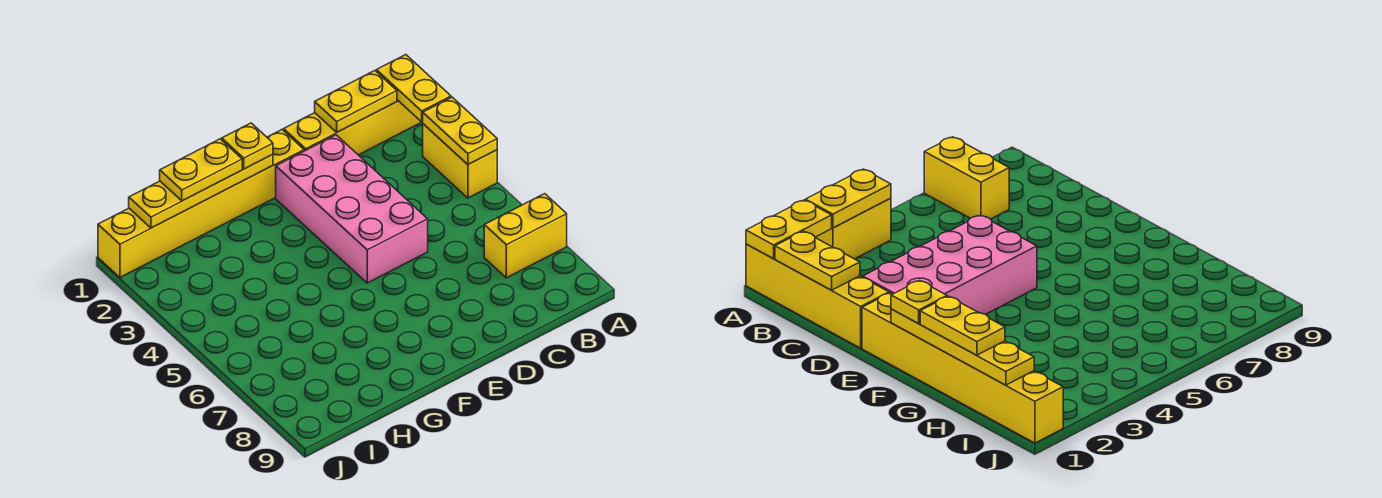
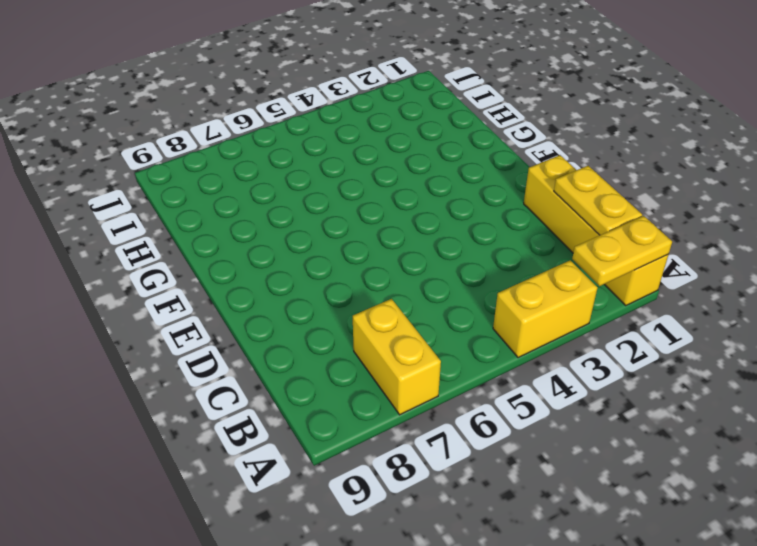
none -> pink 2x4 brick [276,135,428,283]
none -> yellow 1x6 brick [98,130,304,277]

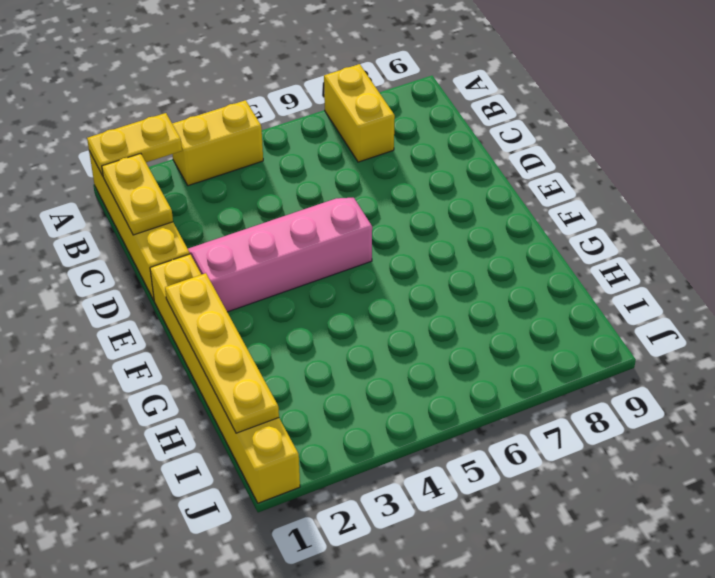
pink 2x4 slope [188,198,372,312] -> pink 2x4 brick [276,135,428,283]
none -> yellow 1x2 plate [423,97,497,164]
none -> yellow 1x1 plate [222,123,273,169]

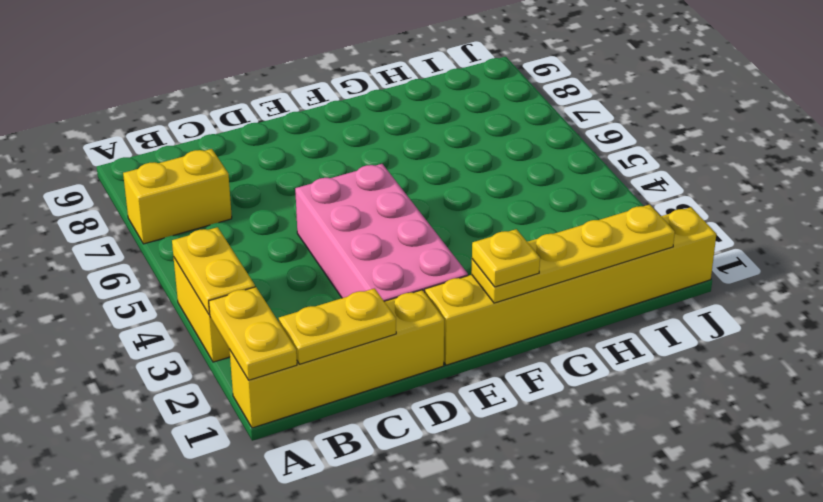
none -> yellow 1x2 plate [160,139,242,201]

